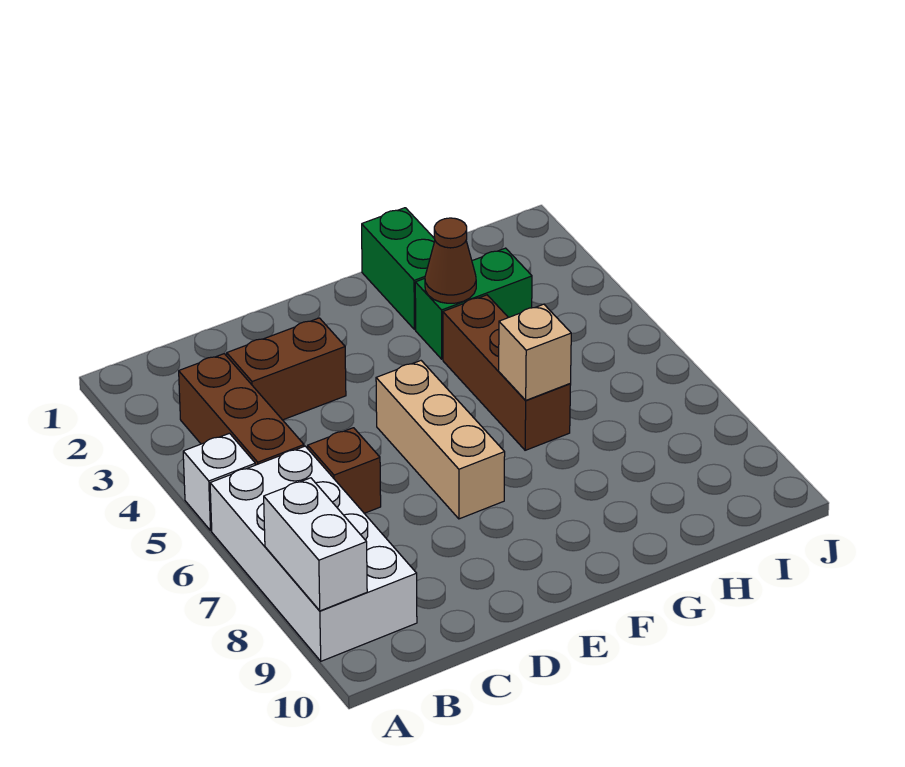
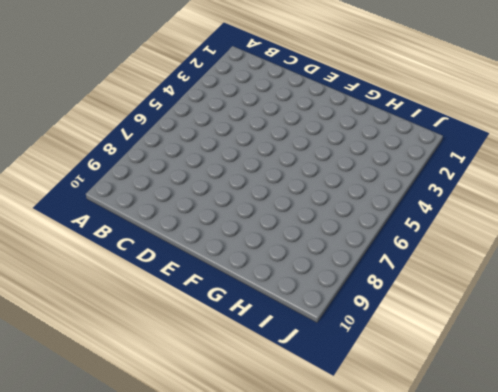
none -> white 1x1 brick [183,433,255,530]
none -> white 2x4 brick [210,446,417,661]
none -> brown 1x3 brick [179,354,304,465]

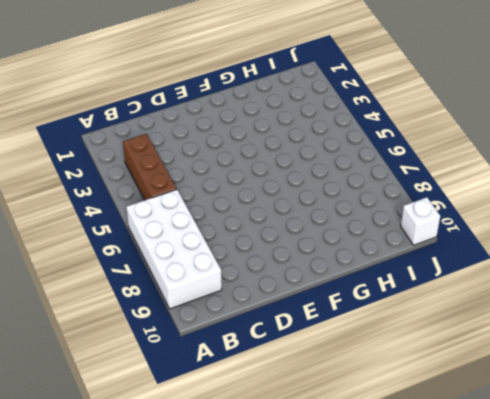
white 1x1 brick [401,197,440,245] -> white 1x1 brick moved to [183,433,255,530]
none -> brown 1x2 brick [227,318,346,420]
none -> brown 1x1 brick [308,428,381,513]
none -> tan 1x3 brick [376,361,505,519]

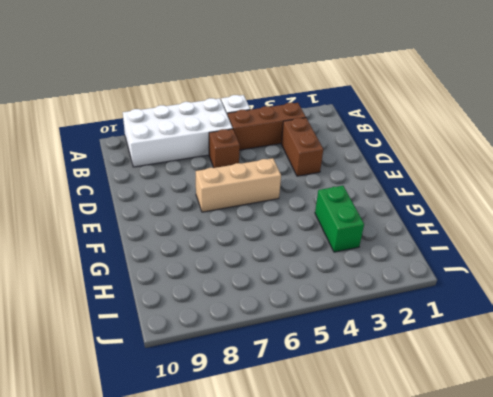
none -> green 1x2 brick [362,208,435,330]
none -> brown 1x3 brick [443,295,571,450]
none -> white 1x2 brick [264,478,367,611]

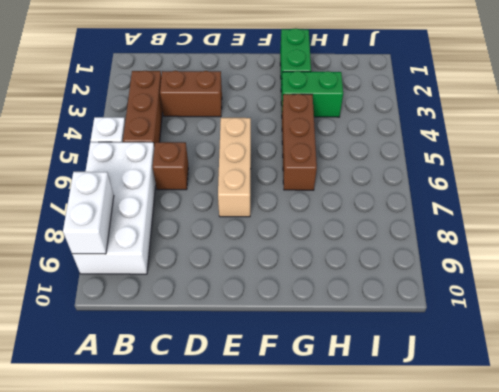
none -> brown 1x1 cone [425,218,476,303]
none -> tan 1x1 brick [499,304,571,400]

